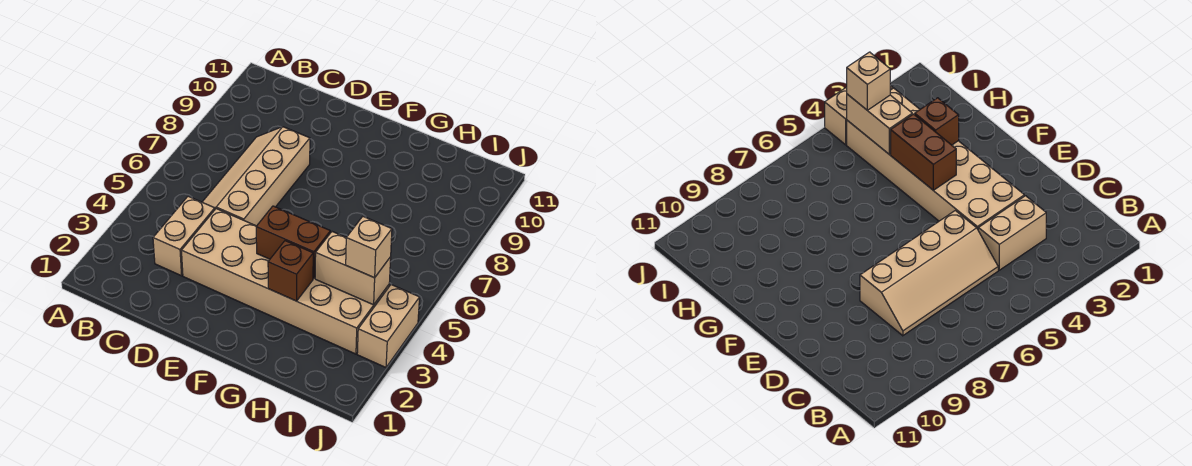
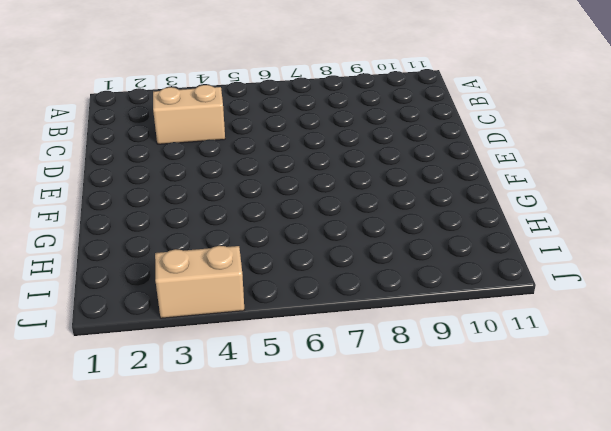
none -> tan 2x4 slope [202,127,310,226]
none -> tan 2x6 brick [181,209,389,354]

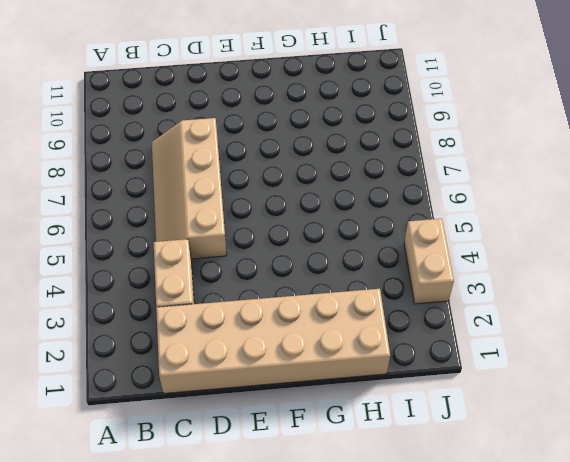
tan 2x6 brick [156,289,390,393] -> tan 2x6 brick moved to [181,209,389,354]
none -> brown 1x2 brick [256,206,330,279]
none -> brown 1x1 brick [268,241,313,301]

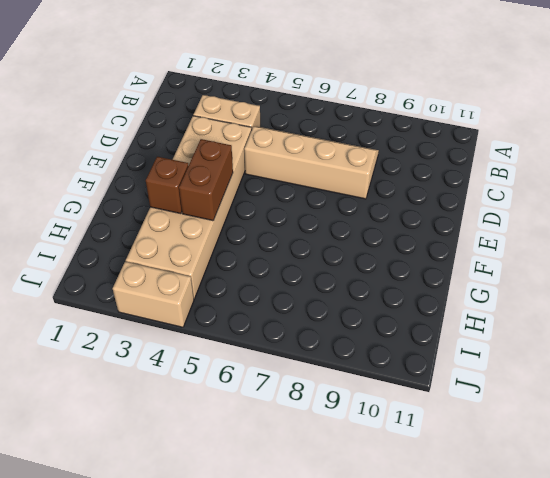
none -> tan 1x2 brick [315,232,391,305]
none -> tan 1x1 brick [346,217,392,278]

